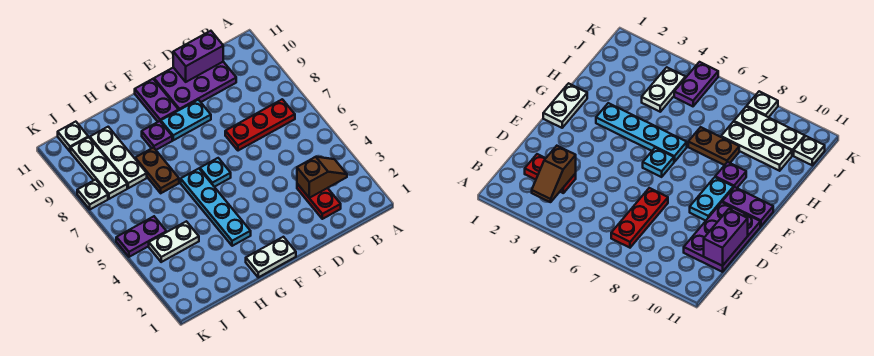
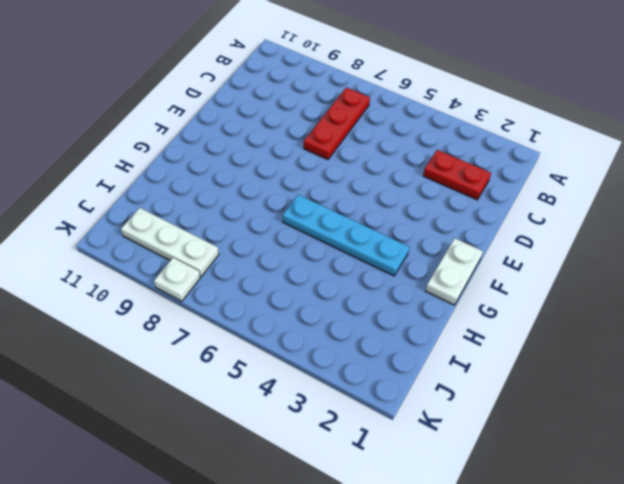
none -> purple 2x3 plate [154,62,236,110]
none -> cyan 1x2 plate [160,100,211,140]
none -> cyan 1x1 plate [200,158,231,187]

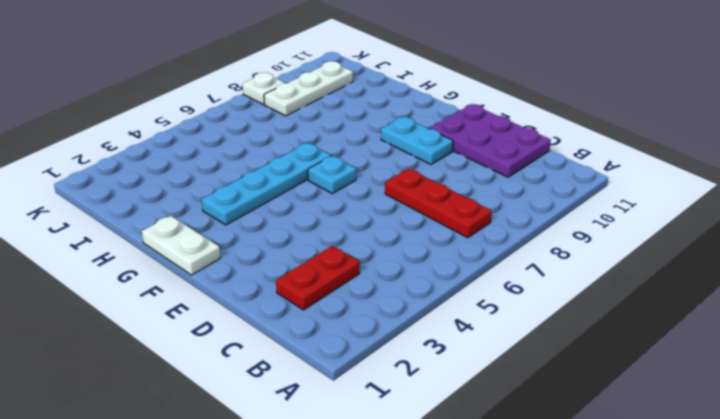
none -> purple 1x2 plate [135,79,179,122]
none -> purple 1x1 plate [142,121,172,150]
none -> brown 1x2 plate [135,148,179,193]

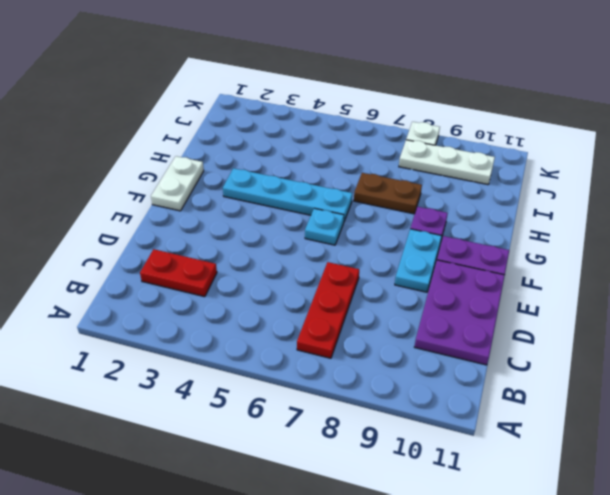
none -> white 1x2 plate [149,221,199,262]
none -> white 1x3 plate [90,127,147,188]
none -> purple 1x2 plate [116,216,167,257]

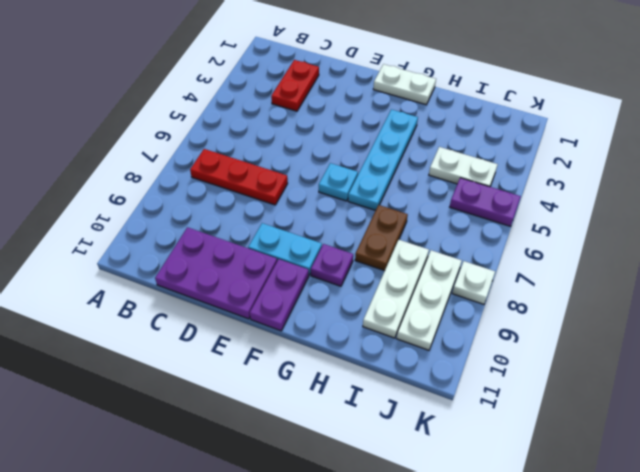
none -> white 1x1 plate [58,122,88,151]
none -> brown 1x2 slope [297,157,347,198]
none -> purple 1x2 brick [173,31,223,82]

